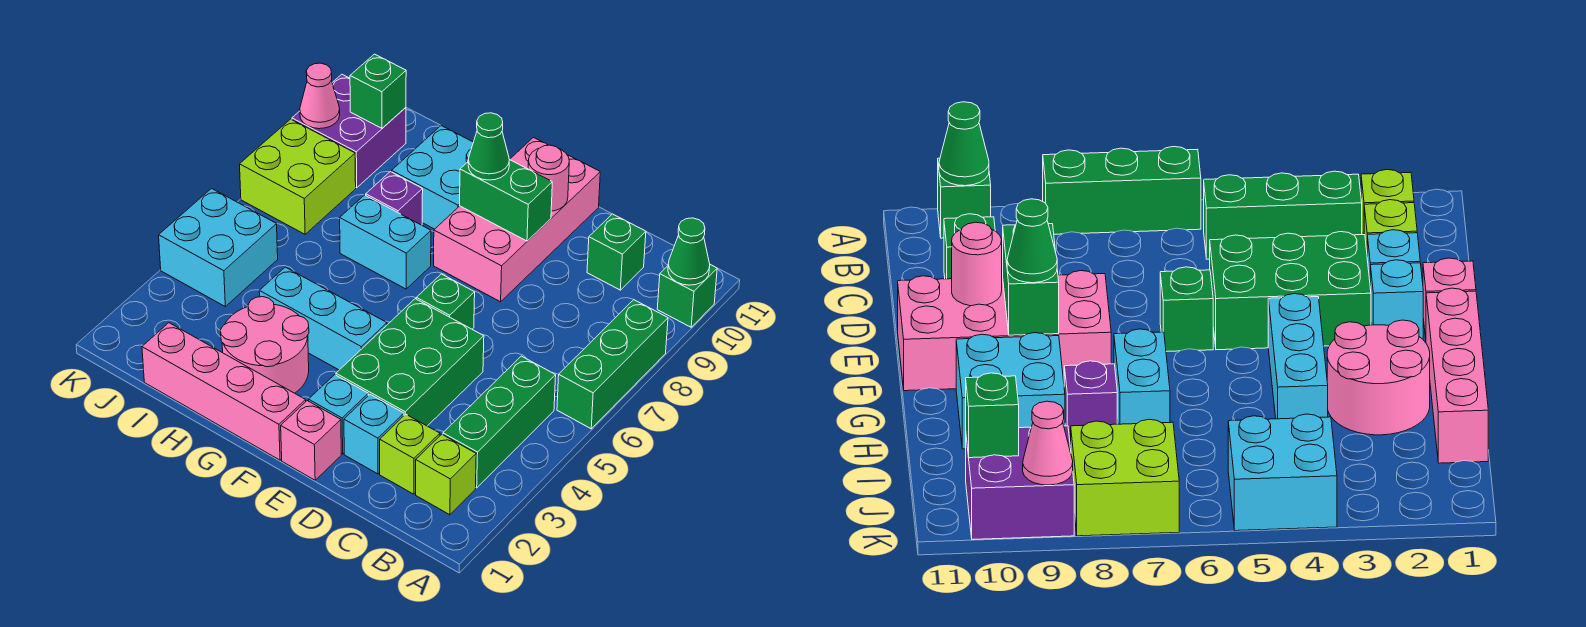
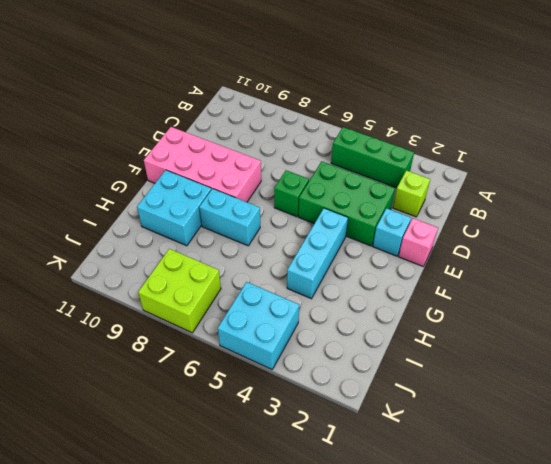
cyan 1x2 brick [199,189,260,246] -> cyan 1x2 brick turned to [340,195,431,289]
none -> green 1x3 brick [557,300,668,429]
none -> green 1x1 brick [657,265,717,327]
none -> lime 1x1 brick [416,434,476,515]

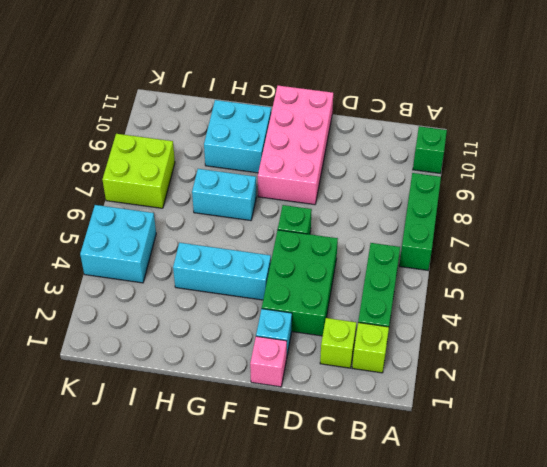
none -> green 1x1 brick [587,214,646,290]
none -> cyan 1x1 brick [344,394,404,474]
none -> pink 1x4 brick [142,323,306,460]

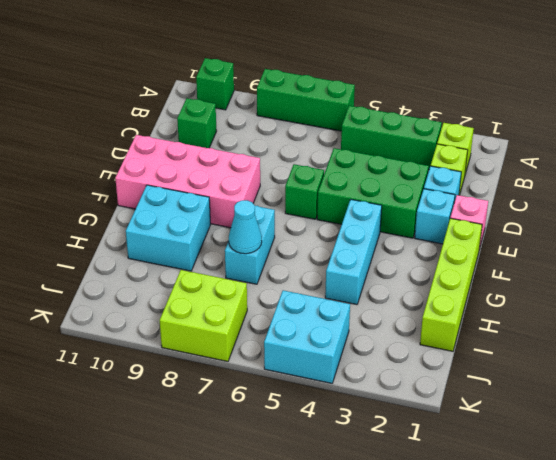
lime 1x4 brick [420,218,482,351] -> pink 1x4 brick [142,323,306,460]
cyan 1x1 cone [229,200,262,254] -> none
none -> pink 2x2 round brick [220,297,309,393]
none -> purple 1x1 brick [366,172,423,225]
none -> purple 2x2 brick [292,74,406,188]

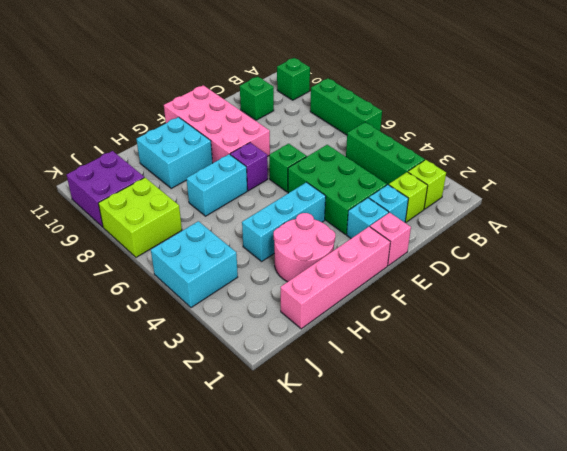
purple 1x1 brick [230,143,268,191] -> purple 1x1 brick moved to [366,172,423,225]
none -> green 1x1 cone [668,218,710,285]
none -> green 1x2 brick [460,160,552,241]
none -> pink 1x1 round brick [528,145,569,211]

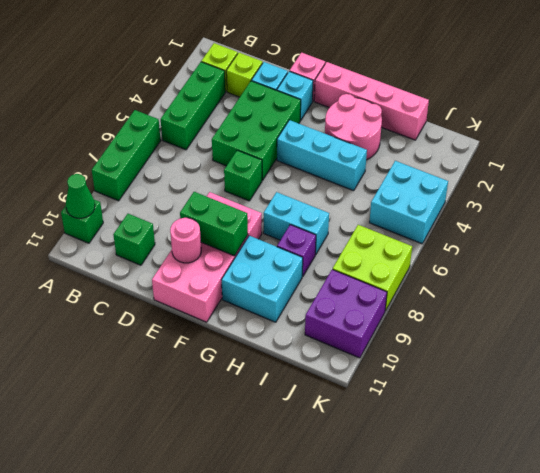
none -> green 1x1 brick [350,54,406,128]
none -> pink 1x1 cone [300,63,340,129]
none -> green 1x1 cone [468,113,509,180]

